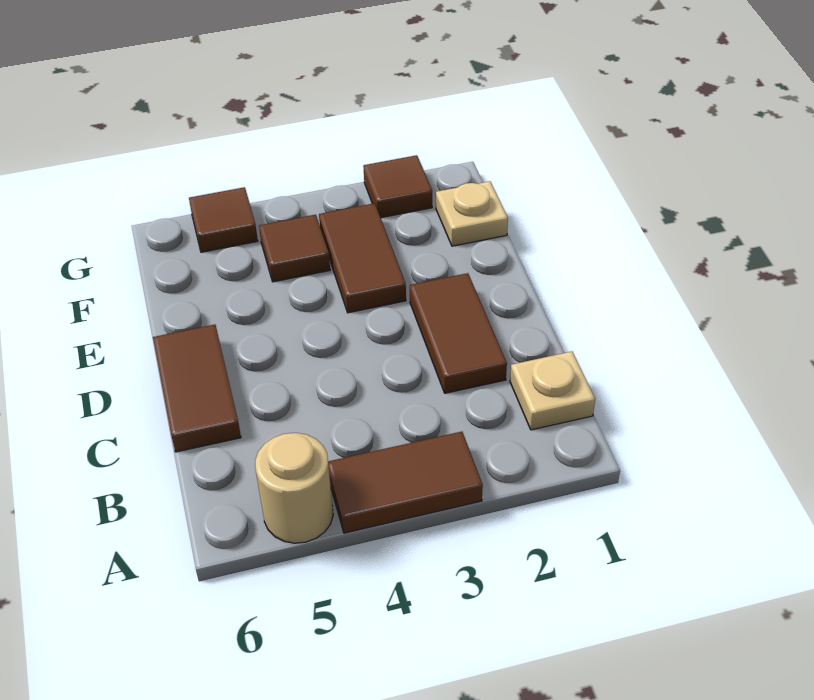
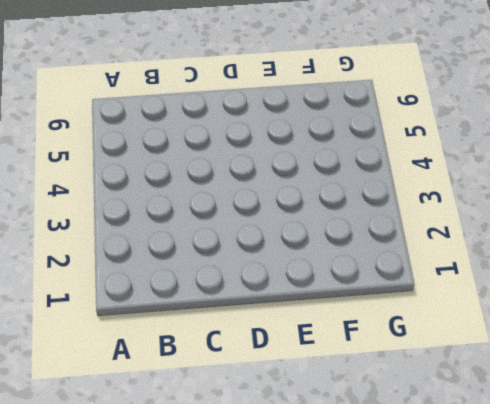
none -> brown 1x2 tile [328,432,483,533]
none -> tan 1x1 round brick [255,433,333,543]

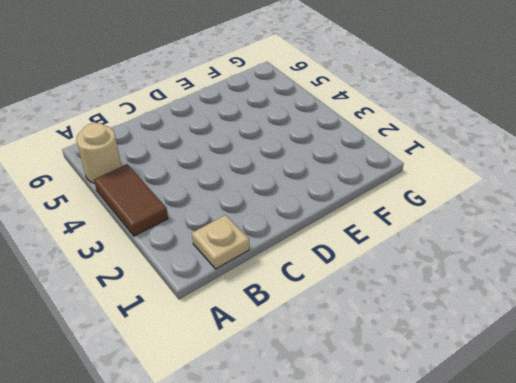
none -> brown 1x2 tile [410,273,507,393]
none -> brown 1x2 tile [153,325,241,452]

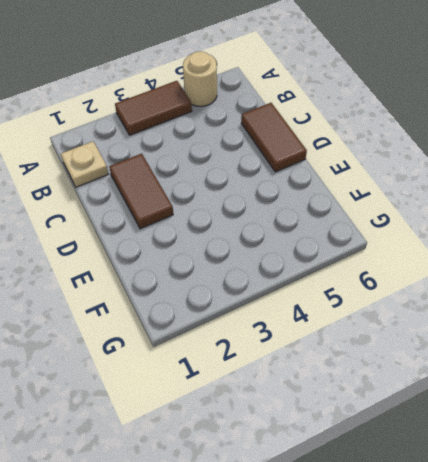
none -> brown 1x2 tile [319,203,406,313]
none -> tan 1x1 plate [436,181,508,246]

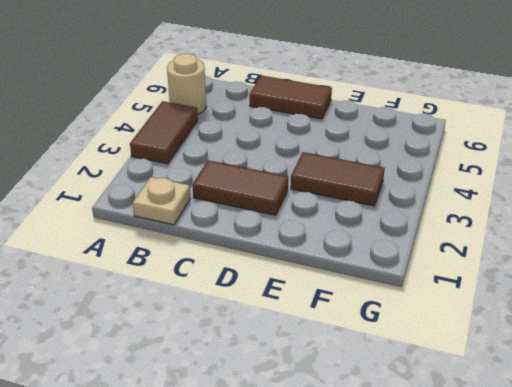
none -> tan 1x1 plate [436,181,508,246]
none -> brown 1x1 tile [259,215,330,282]

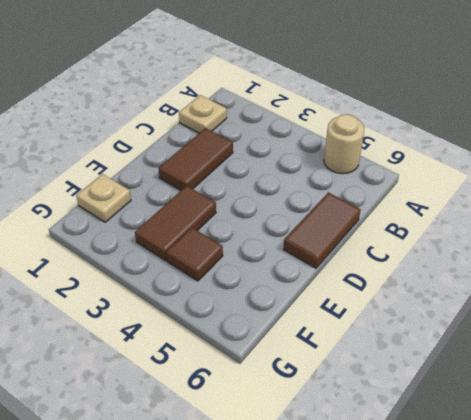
none -> brown 1x2 tile [328,432,483,533]
none -> brown 1x1 tile [363,155,432,218]

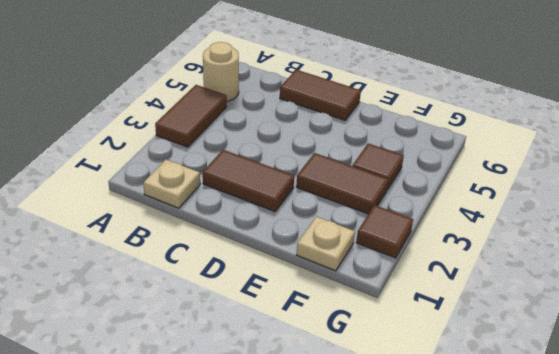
none -> brown 1x1 tile [189,187,258,252]

